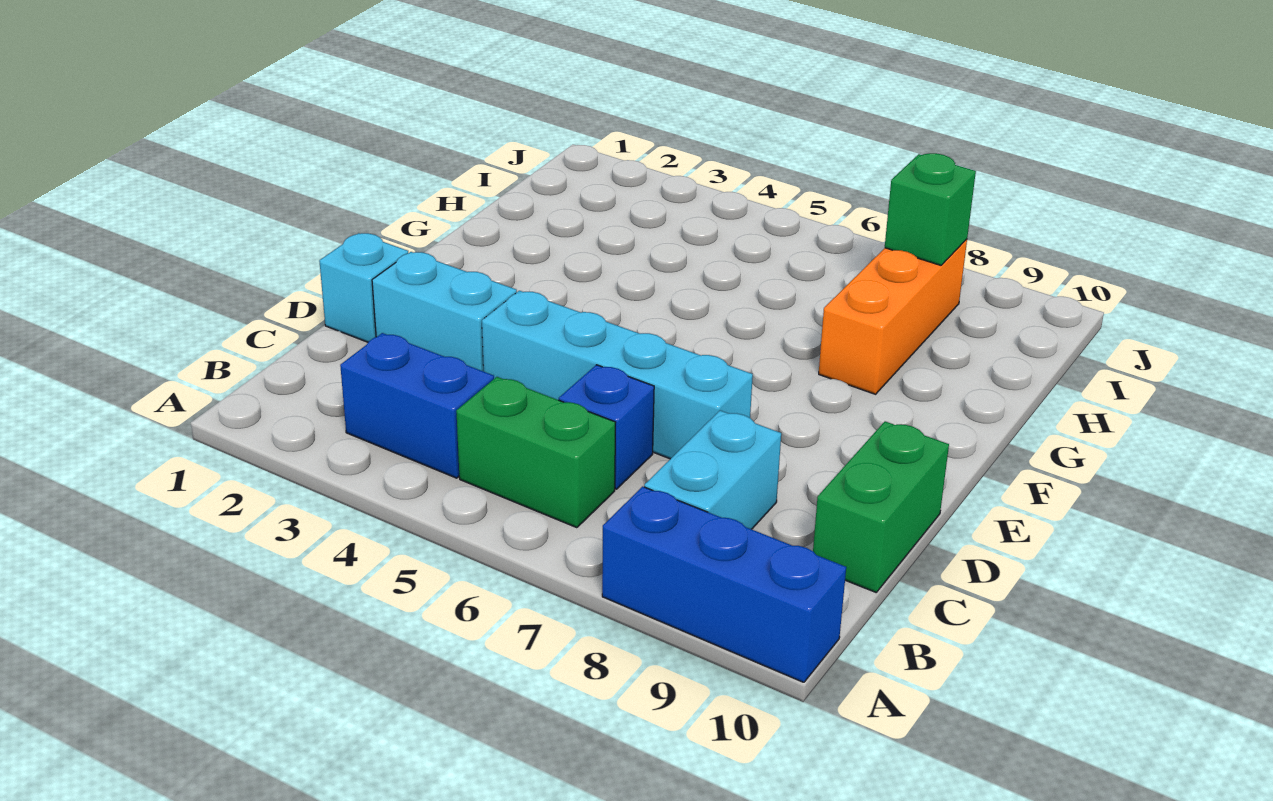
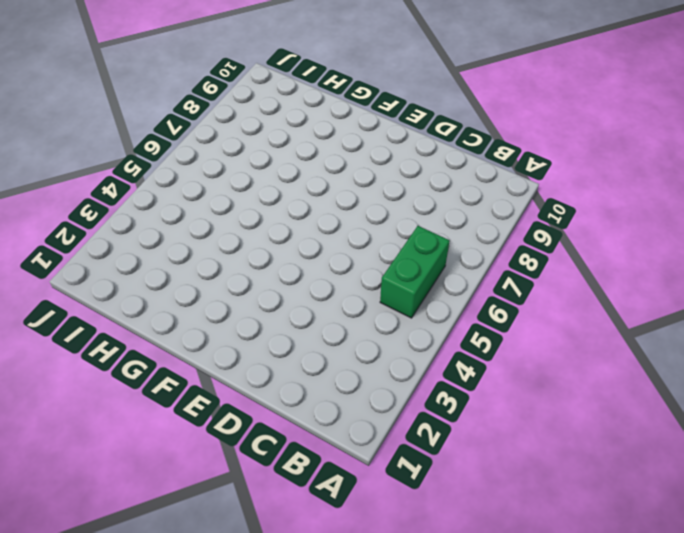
none -> blue 1x3 brick [602,486,846,682]
none -> blue 1x2 brick [340,333,494,478]

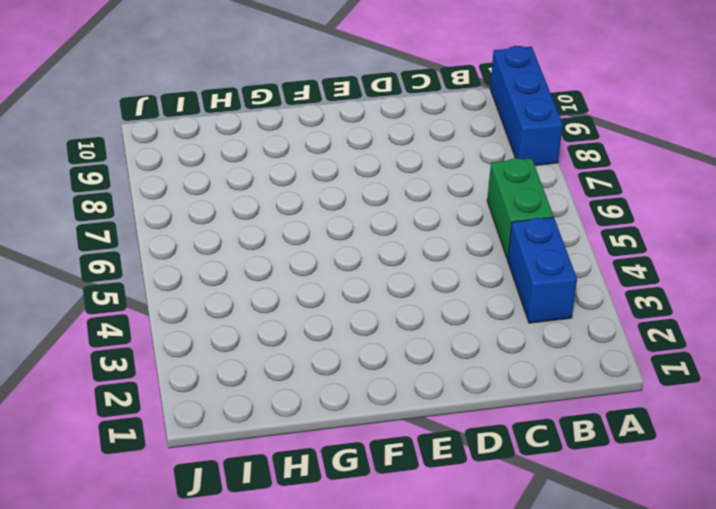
none -> cyan 1x2 brick [644,410,781,529]
none -> blue 1x1 brick [559,365,654,489]

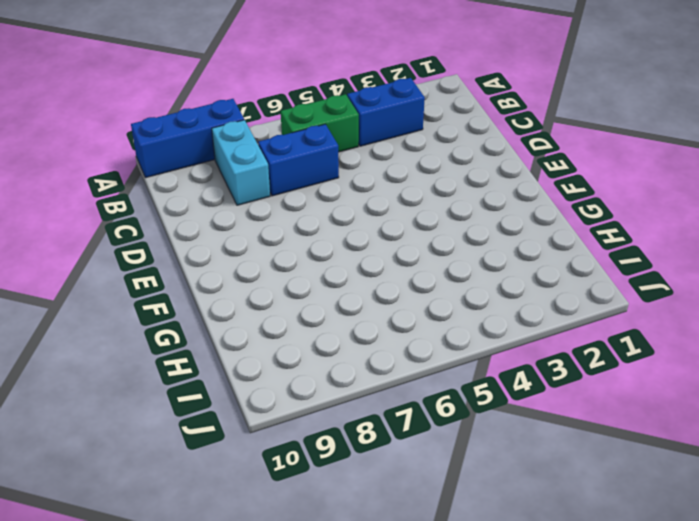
blue 1x2 brick [258,124,339,196] -> blue 1x1 brick [559,365,654,489]
none -> green 1x2 brick [813,421,949,592]
none -> cyan 1x1 brick [319,233,408,342]

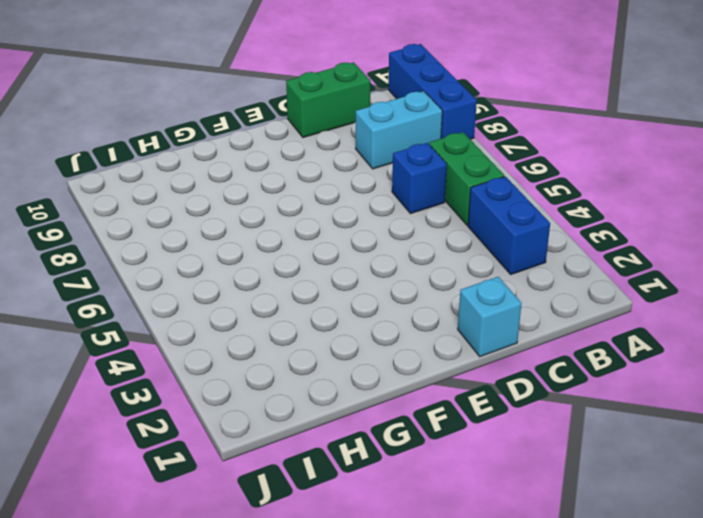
none -> cyan 1x2 brick [372,252,517,371]
none -> cyan 1x4 brick [482,291,753,459]

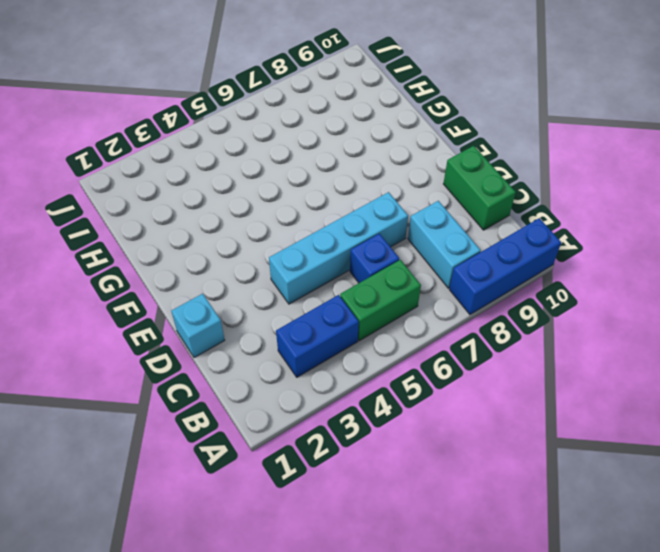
none -> cyan 1x2 brick [372,252,517,371]
none -> orange 1x3 brick [819,239,967,394]

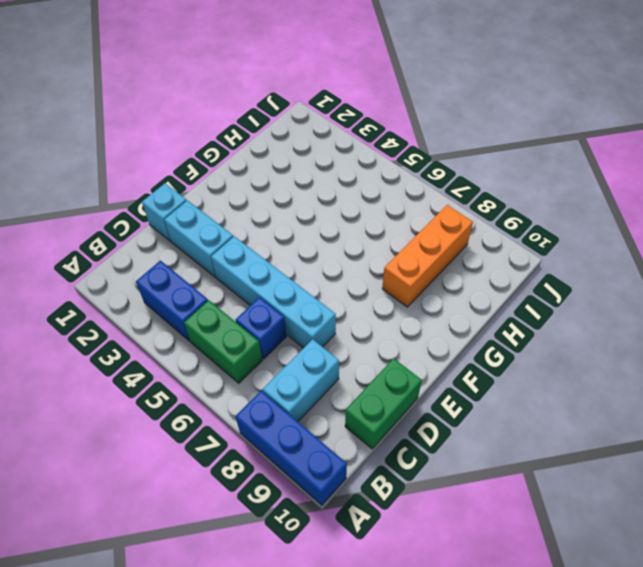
none -> green 1x1 brick [885,153,976,265]

